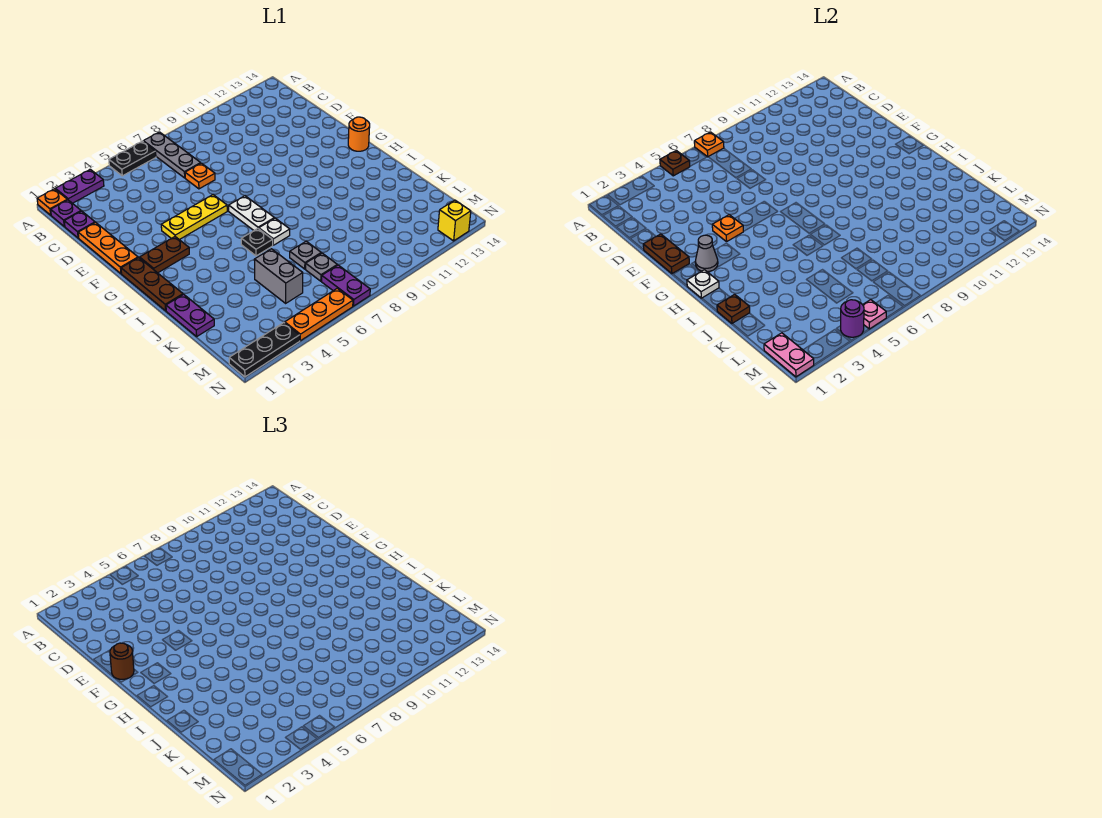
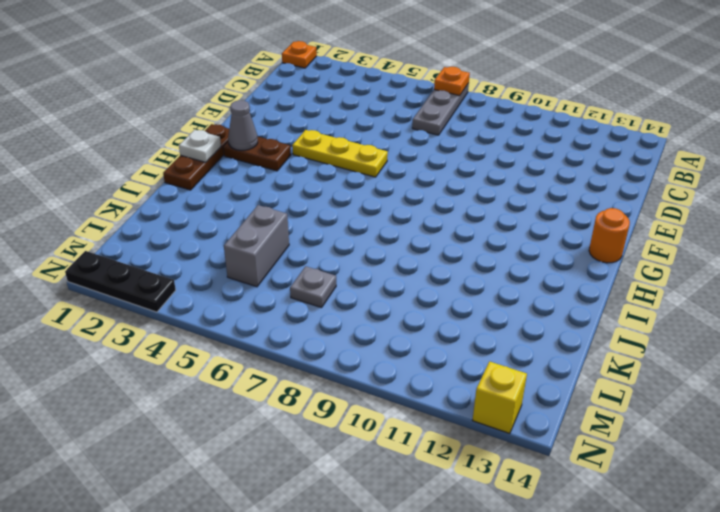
none -> purple 1x2 plate [55,169,104,203]
none -> black 1x2 plate [109,141,156,176]
none -> purple 1x1 plate [51,200,81,226]
none -> purple 1x1 plate [64,211,95,238]

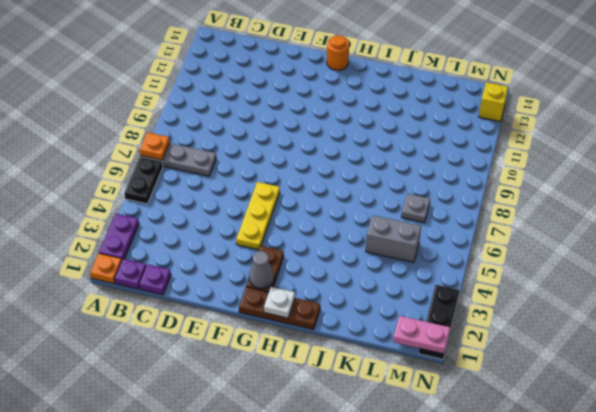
none -> orange 1x3 plate [78,222,138,274]
none -> orange 1x1 plate [185,163,215,189]
none -> white 1x2 plate [229,196,274,230]
none -> black 1x1 plate [241,229,273,256]

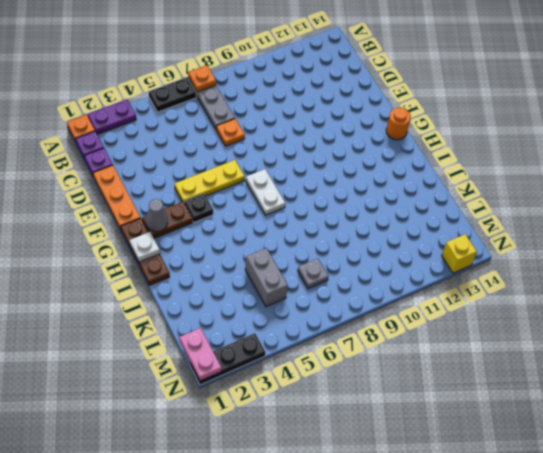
black 1x1 plate [184,193,213,222] -> black 1x1 plate moved to [241,229,273,256]
none -> white 1x1 plate [259,218,290,245]
none -> purple 1x2 plate [166,294,214,336]
none -> grey 1x1 plate [290,241,321,269]
none -> purple 1x2 plate [322,265,370,306]

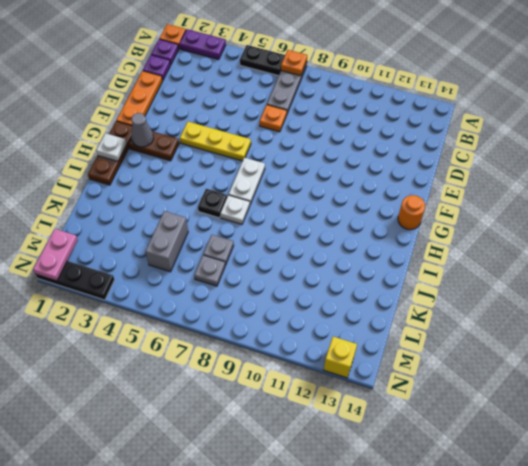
none -> purple 1x2 plate [166,294,214,336]
none -> purple 1x2 plate [322,265,370,306]
none -> orange 1x3 plate [285,288,353,341]
none -> brown 1x1 plate [660,150,690,176]

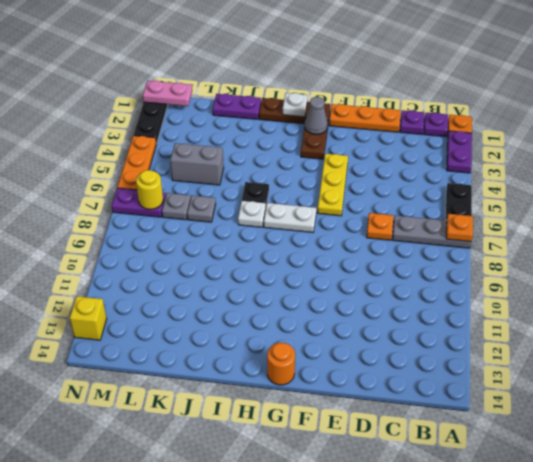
yellow 1x1 round brick [136,170,163,209] -> none
none -> brown 1x1 plate [660,150,690,176]
none -> brown 1x2 plate [643,234,689,274]
none -> orange 1x1 plate [712,215,743,242]
none -> brown 1x1 plate [717,294,750,324]

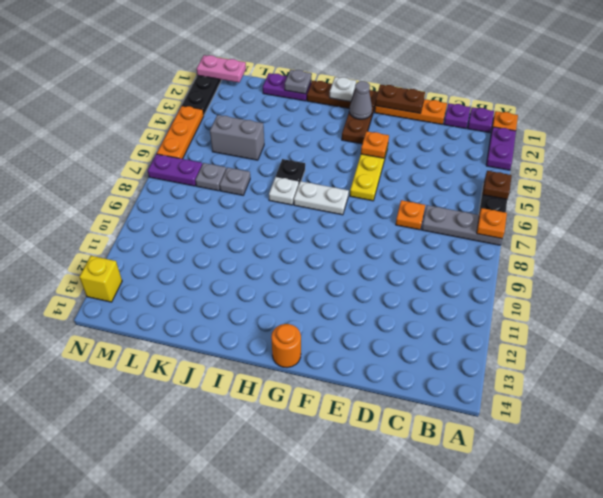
grey 1x1 plate [285,70,311,94] -> brown 1x1 plate [717,294,750,324]
none -> purple 1x1 round brick [841,300,864,337]
none -> pink 1x1 plate [863,300,886,329]
none -> brown 1x1 round brick [110,643,134,679]

